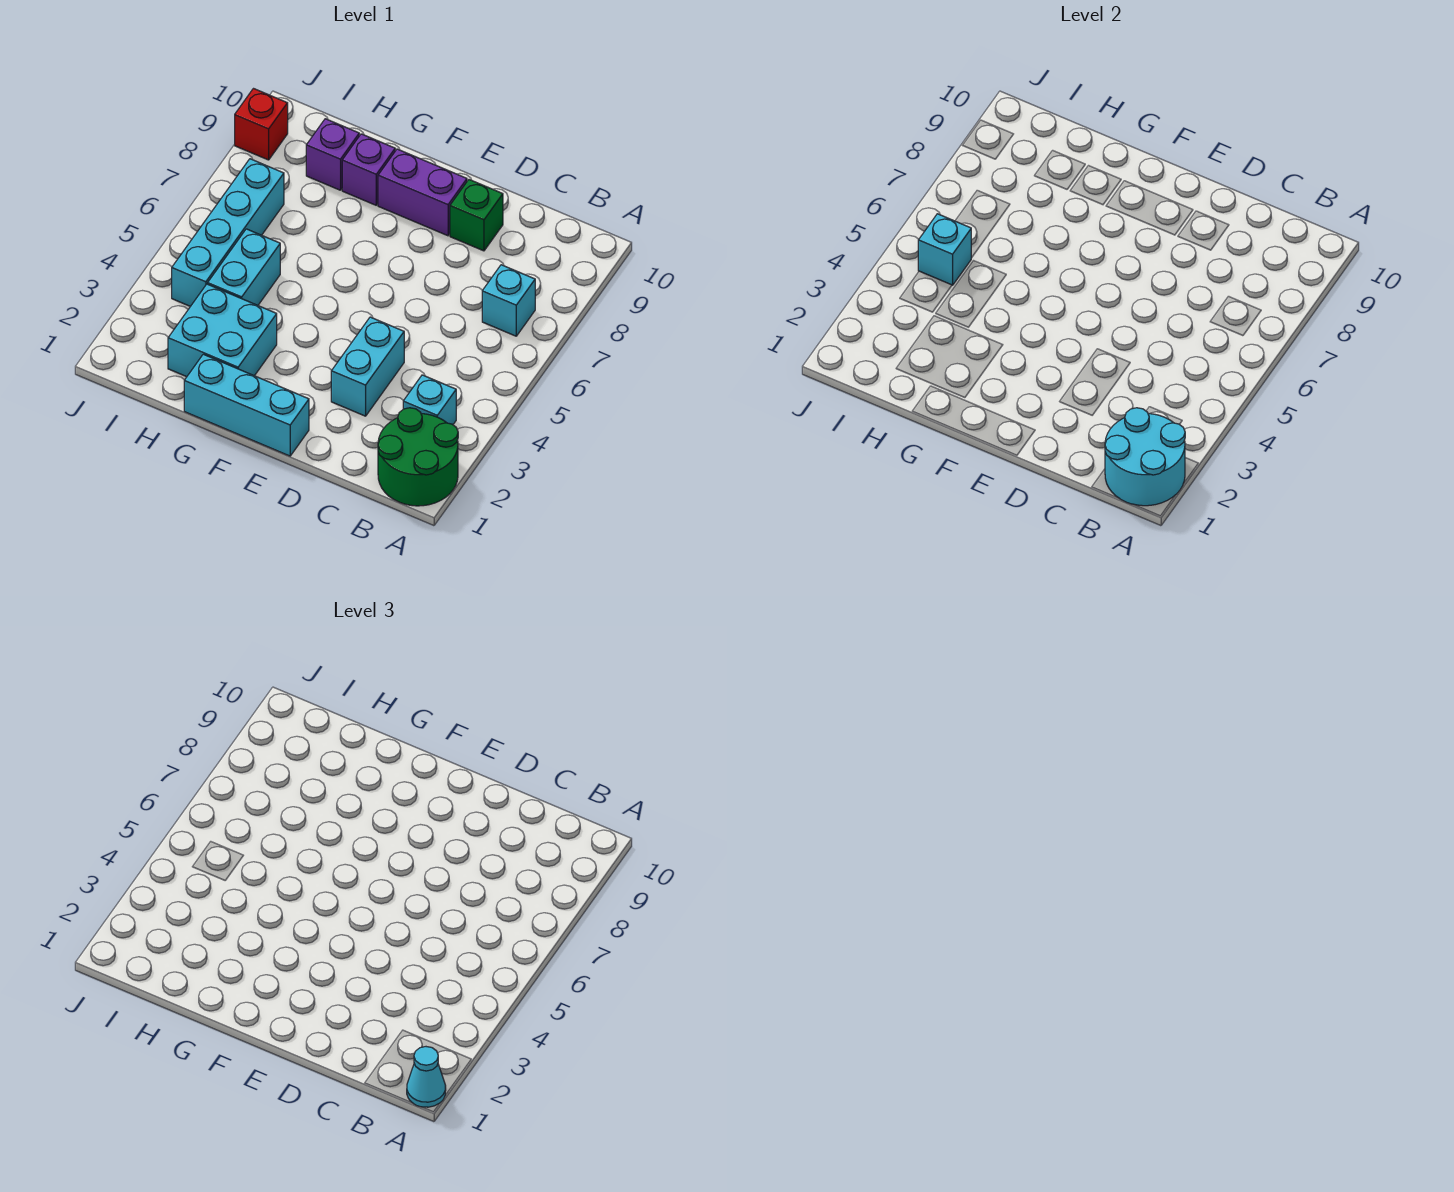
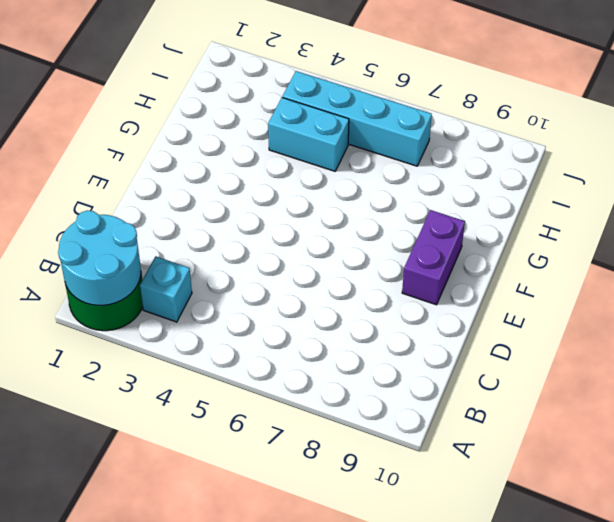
none -> cyan 1x1 brick [482,265,535,336]
none -> cyan 1x2 brick [331,317,404,416]
none -> green 1x1 brick [450,180,503,251]

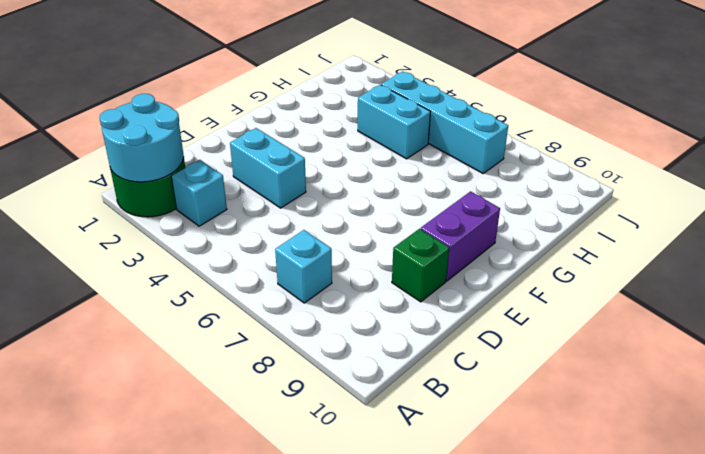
none -> cyan 1x3 brick [184,354,309,456]
none -> cyan 2x2 brick [168,284,277,377]
none -> purple 1x1 brick [342,134,395,205]

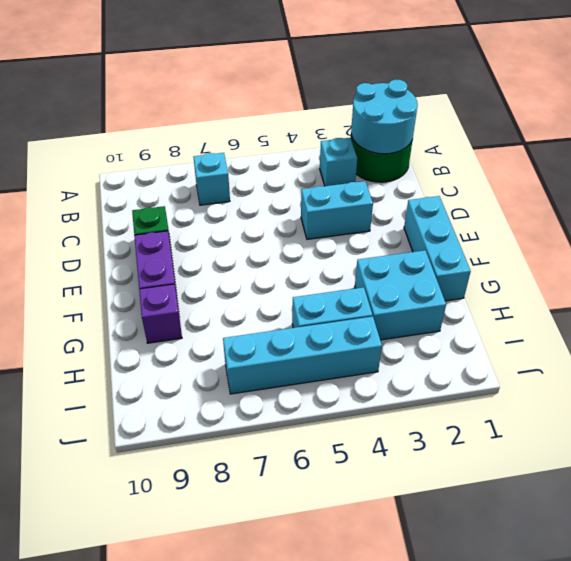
none -> purple 1x1 brick [306,119,359,190]
none -> red 1x1 brick [235,89,288,160]
none -> cyan 1x1 brick [918,214,971,285]

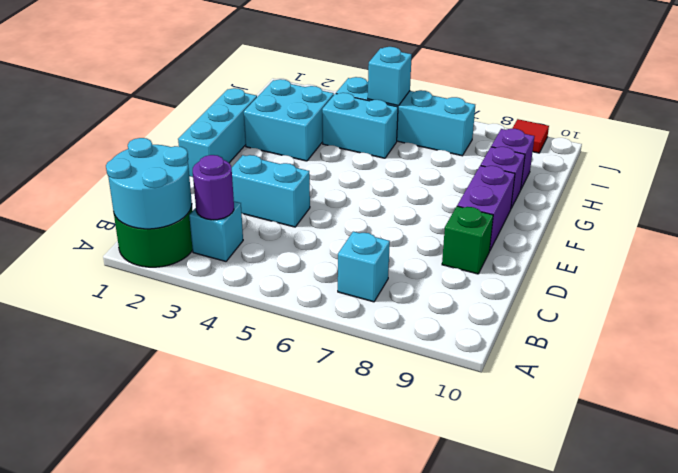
purple 1x1 round brick [193,155,234,220] -> none
red 1x1 tile [512,119,549,153] -> red 1x1 brick [235,89,288,160]
none -> cyan 1x1 cone [407,1047,446,1107]

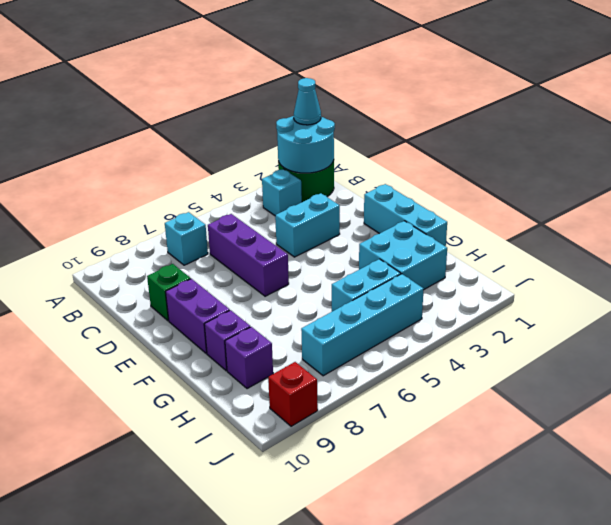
purple 1x3 brick [208,214,289,296] -> none
none -> cyan 1x1 brick [918,214,971,285]

